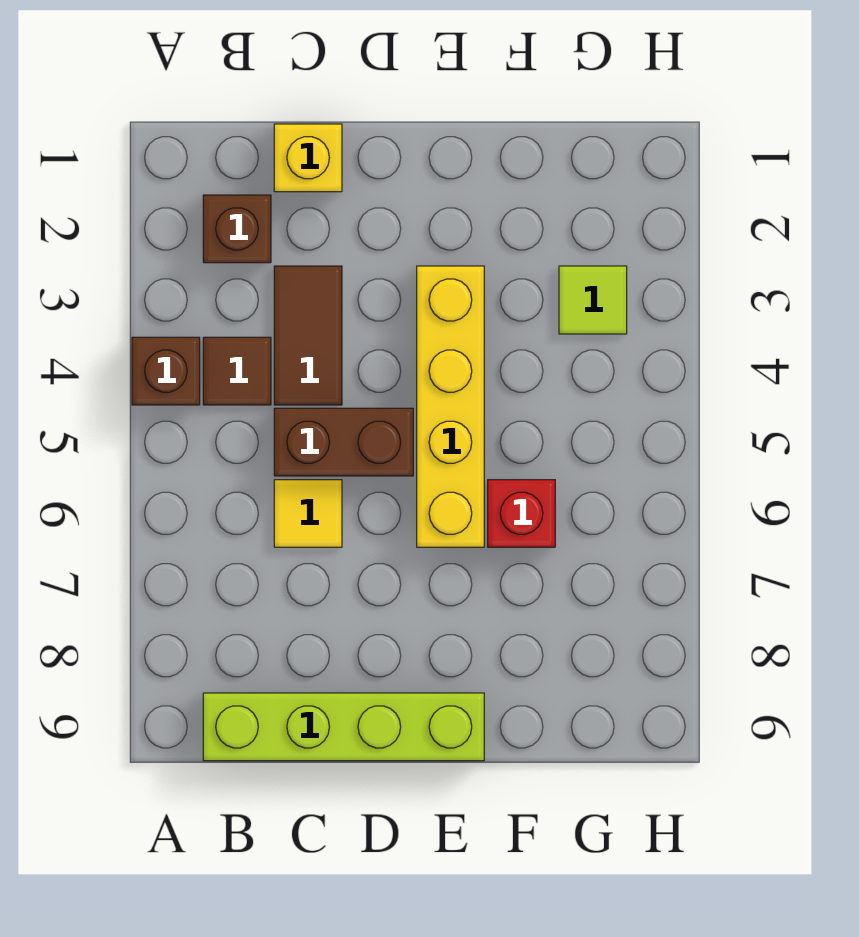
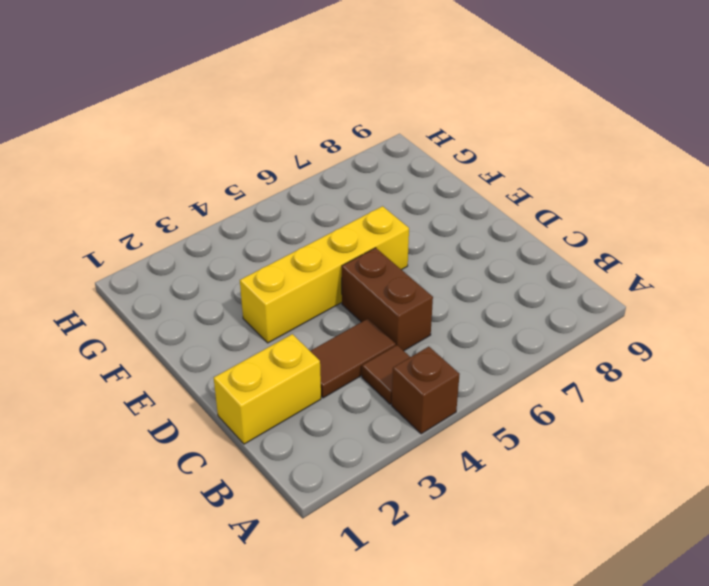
yellow 1x2 brick [214,334,321,444] -> yellow 1x1 brick [274,124,342,192]
none -> brown 1x1 brick [203,195,271,263]
none -> lime 1x4 brick [203,693,484,761]

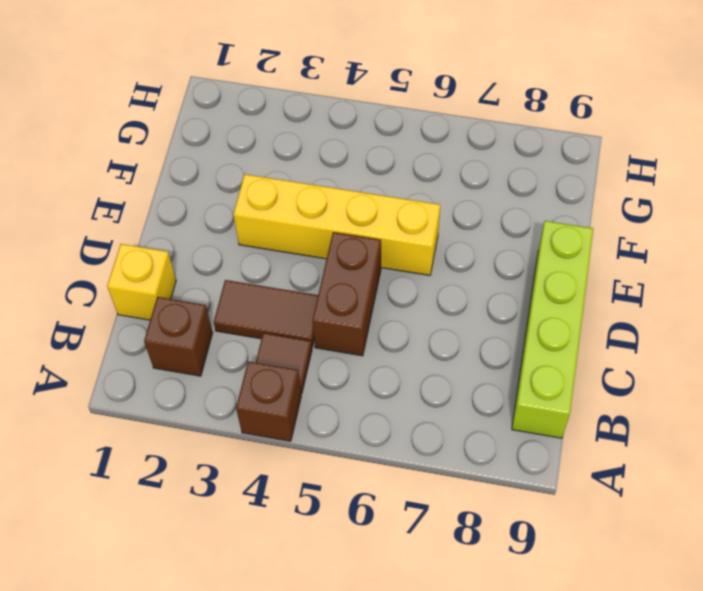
none -> yellow 1x1 tile [274,480,342,547]
none -> red 1x1 brick [488,480,555,547]

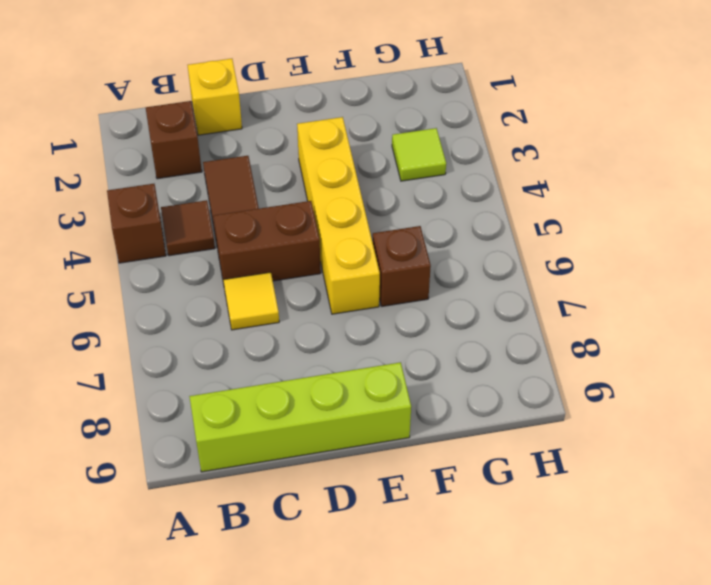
brown 1x1 brick [373,226,431,306] -> red 1x1 brick [488,480,555,547]

